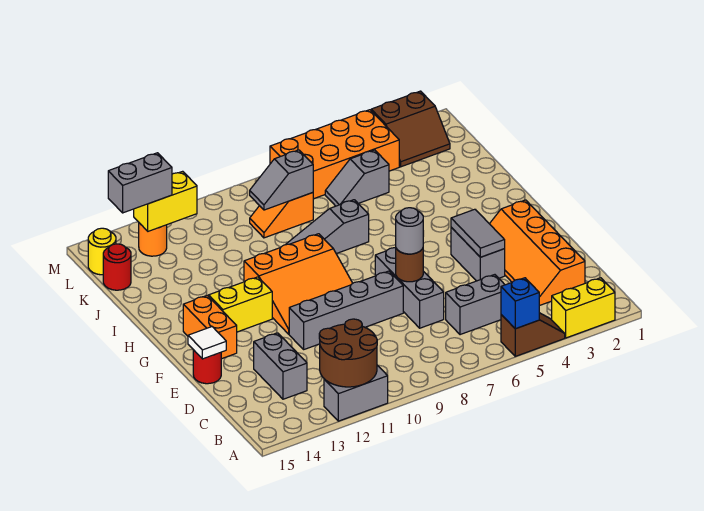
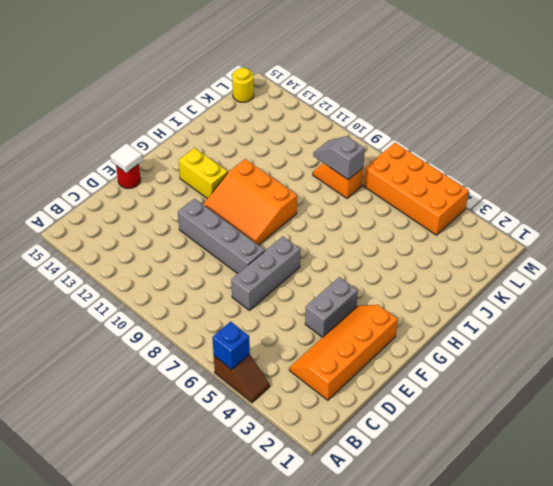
none -> yellow 1x2 brick [552,278,615,338]
none -> grey 1x2 brick [324,365,388,421]
none -> grey 1x2 brick [446,275,505,335]
none -> grey 1x2 brick [254,333,307,399]

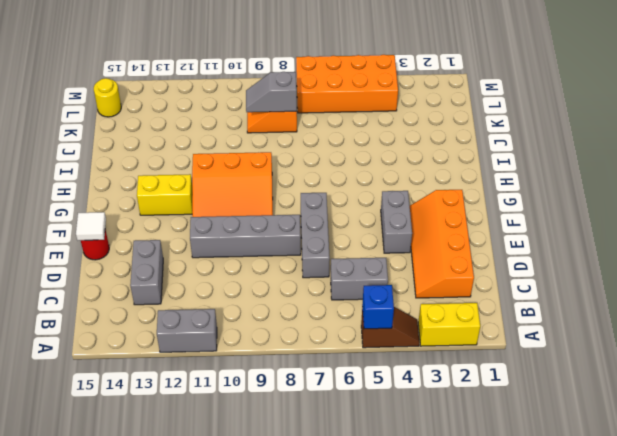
none -> orange 1x2 brick [183,295,237,359]
none -> grey 1x3 slope [286,200,369,254]
none -> grey 1x2 slope [325,150,389,206]
none -> red 1x1 round brick [103,244,131,290]

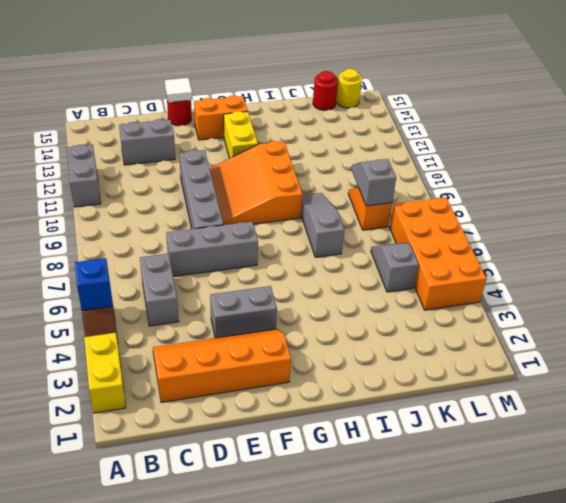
none -> brown 2x2 slope [371,91,450,167]
none -> orange 1x1 round brick [139,223,167,256]
none -> brown 2x2 round brick [319,319,377,387]
none -> grey 1x2 tile [451,209,505,257]

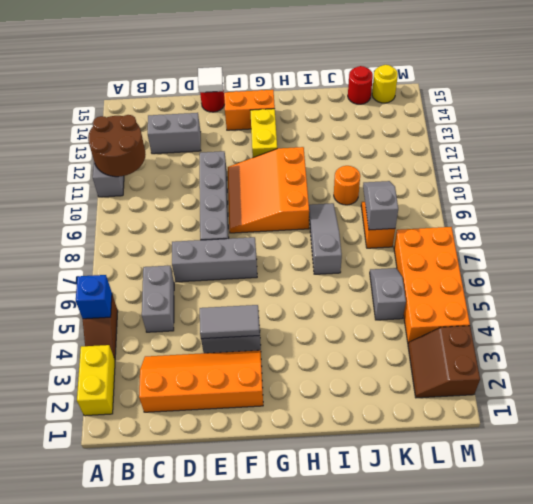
orange 1x1 round brick [334,166,360,205] -> orange 1x1 round brick moved to [139,223,167,256]
none -> brown 1x1 round brick [396,249,423,282]
none -> yellow 1x2 brick [134,171,197,231]
none -> grey 1x1 round brick [396,208,423,254]
none -> grey 1x2 brick [108,153,172,213]

